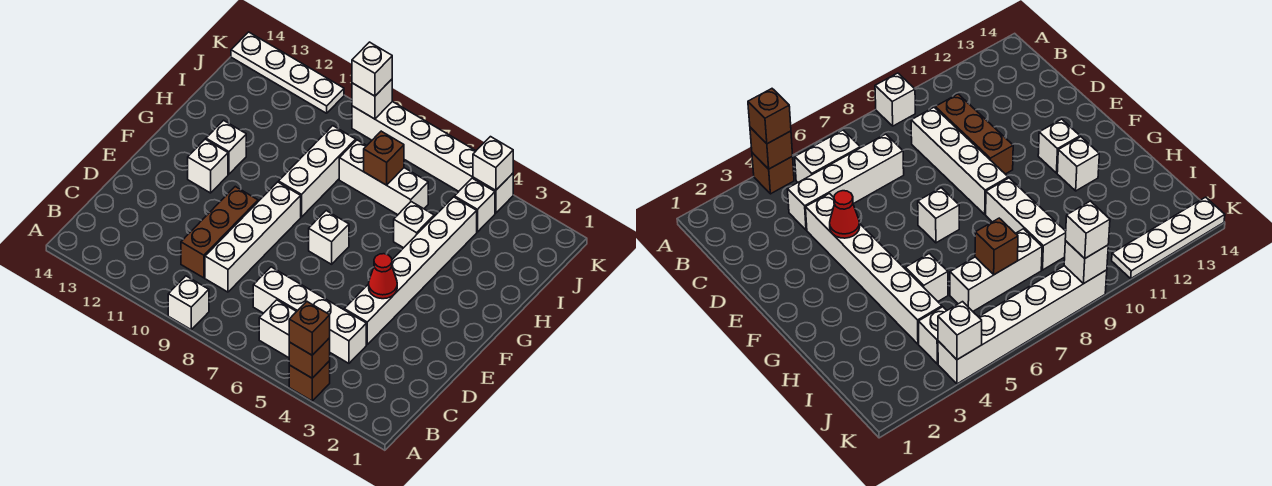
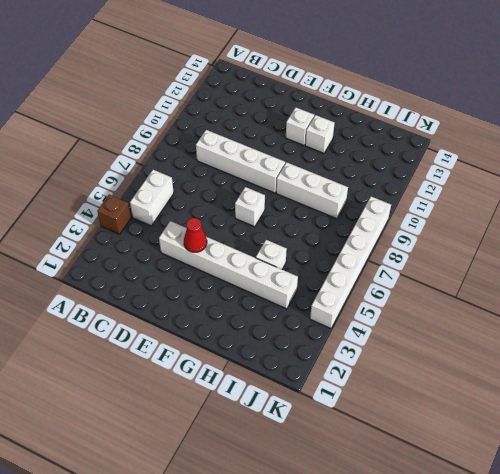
none -> white 1x1 brick [168,276,209,330]
none -> white 1x4 brick [253,267,366,363]
none -> brown 1x3 brick [181,187,258,278]

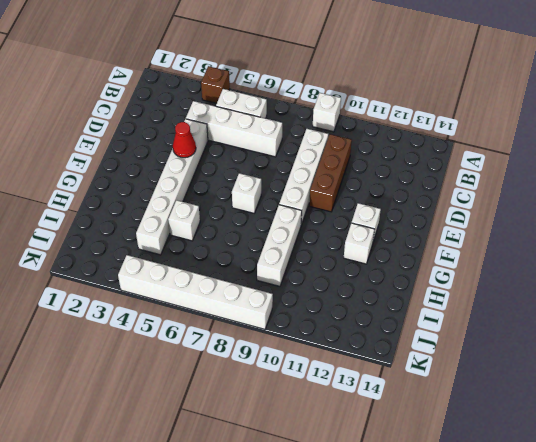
none -> white 1x3 brick [339,140,428,215]
none -> white 1x1 brick [455,178,495,232]
none -> white 1x4 plate [231,32,344,113]

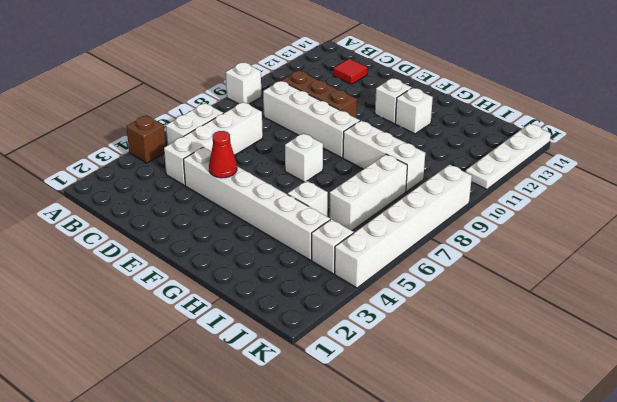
red 1x1 tile [333,59,367,84] -> none
none -> brown 1x1 brick [289,338,330,378]
none -> brown 1x1 brick [364,131,404,185]
none -> white 1x1 brick [473,137,513,190]

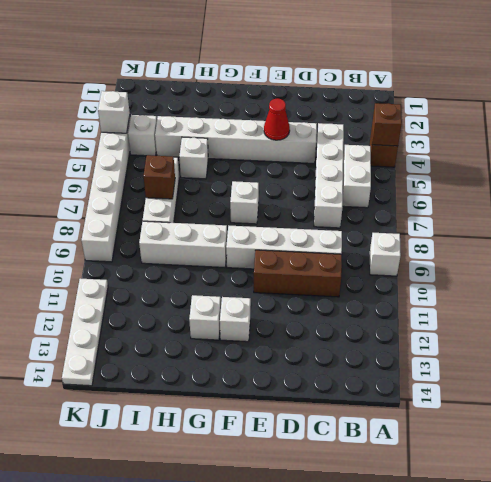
none -> white 1x1 brick [352,79,392,119]
none -> brown 1x1 brick [289,302,330,355]
none -> white 1x1 brick [352,42,392,96]

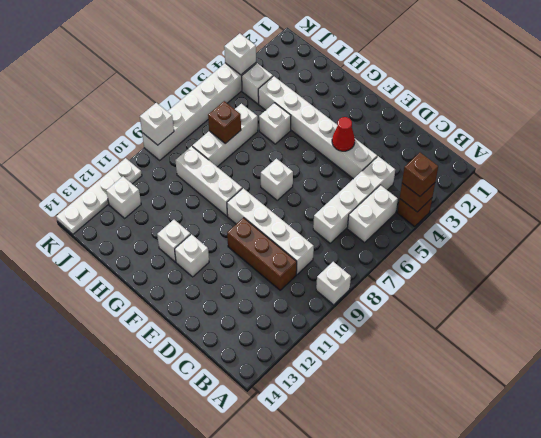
white 1x1 brick [106,177,141,218] -> white 1x1 brick moved to [352,42,392,96]

